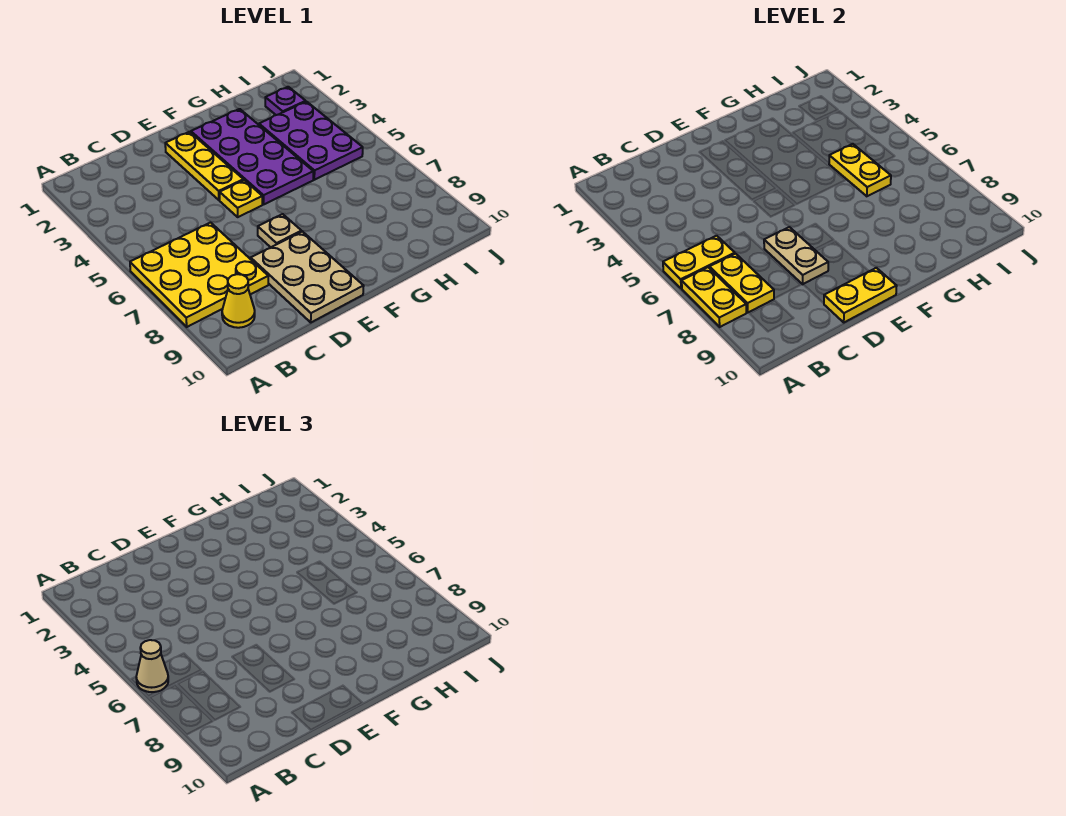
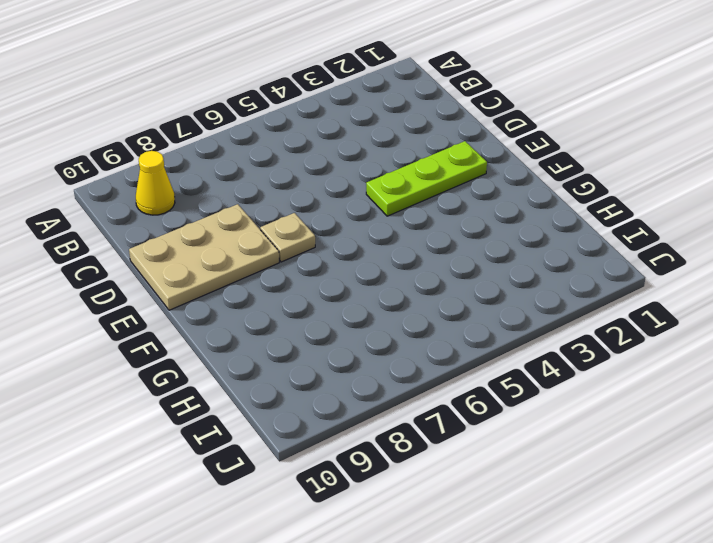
lime 1x3 plate [366,141,487,216] -> yellow 1x3 plate [165,132,243,200]
none -> yellow 3x3 plate [130,223,268,327]
none -> yellow 1x1 plate [220,180,262,217]
none -> purple 2x4 plate [191,109,313,204]

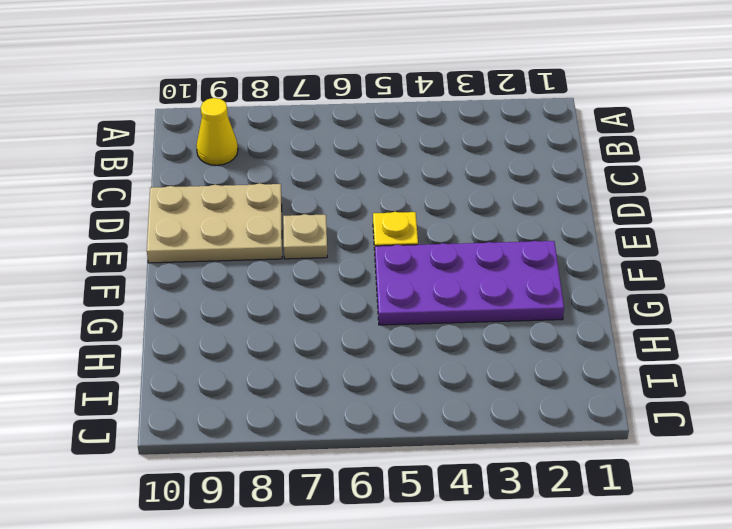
none -> yellow 3x3 plate [130,223,268,327]
none -> yellow 1x3 plate [165,132,243,200]
none -> purple 2x3 plate [259,102,363,180]

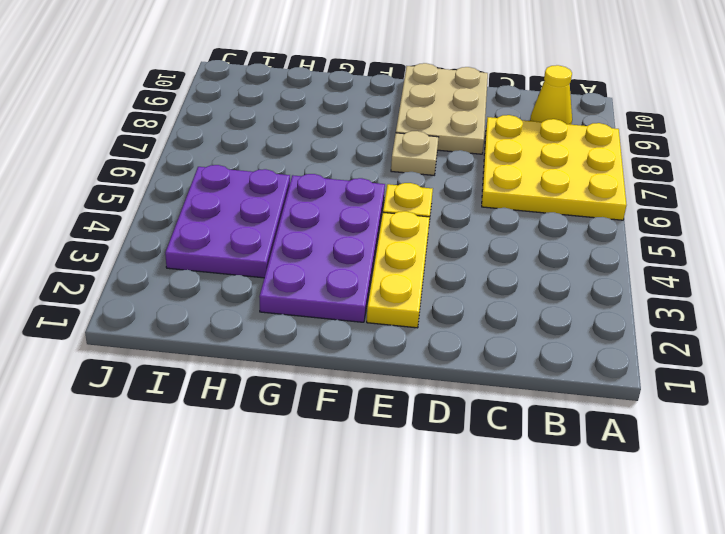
none -> purple 1x1 plate [265,87,306,115]
none -> yellow 1x2 plate [663,236,735,289]
none -> yellow 1x2 plate [682,267,746,327]

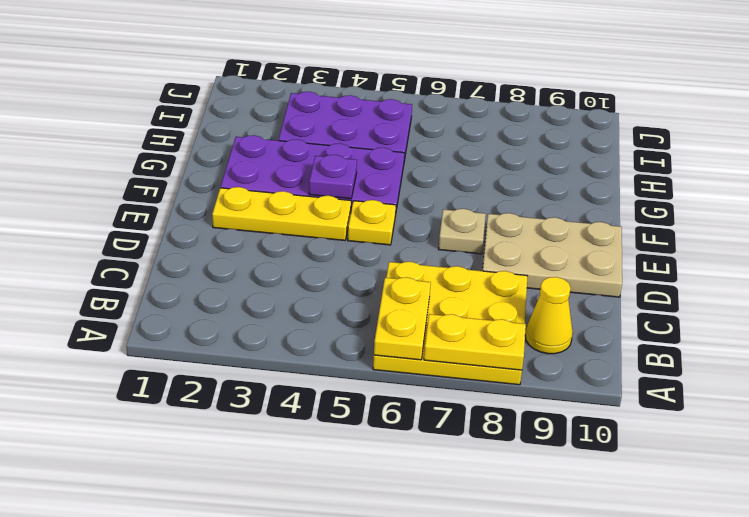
purple 1x1 plate [309,155,357,199] -> purple 1x1 plate moved to [265,87,306,115]
none -> yellow 1x2 plate [710,254,774,312]
none -> tan 1x2 plate [764,227,828,284]
none -> yellow 1x2 plate [824,268,897,322]

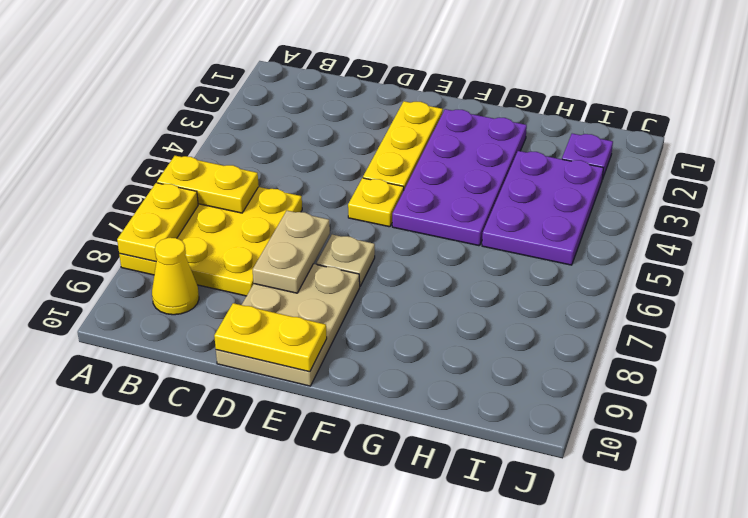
none -> yellow 1x2 plate [710,254,774,312]
none -> yellow 1x2 plate [829,144,891,196]
none -> tan 1x1 cone [136,640,168,692]

